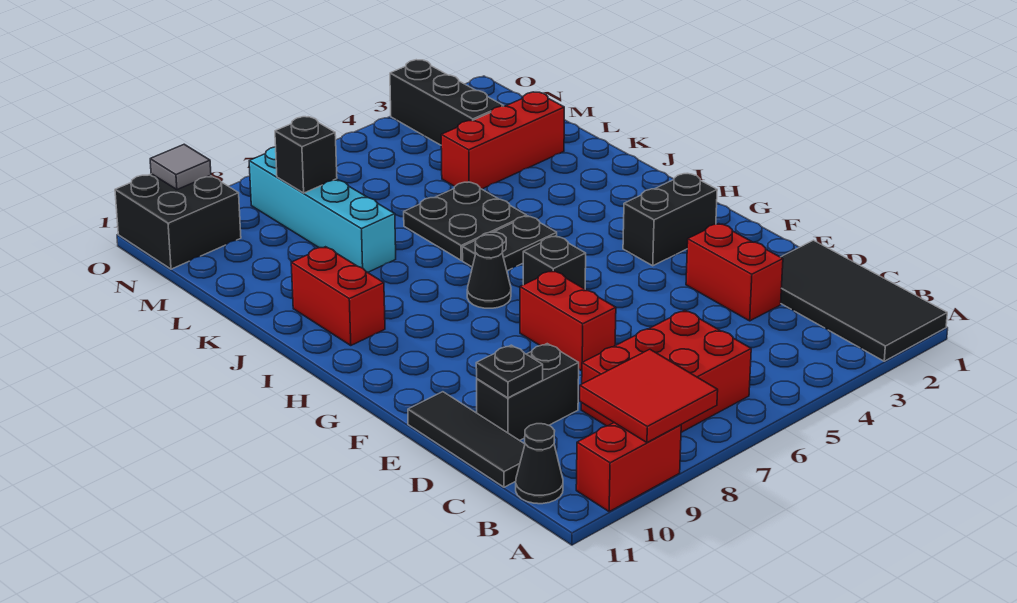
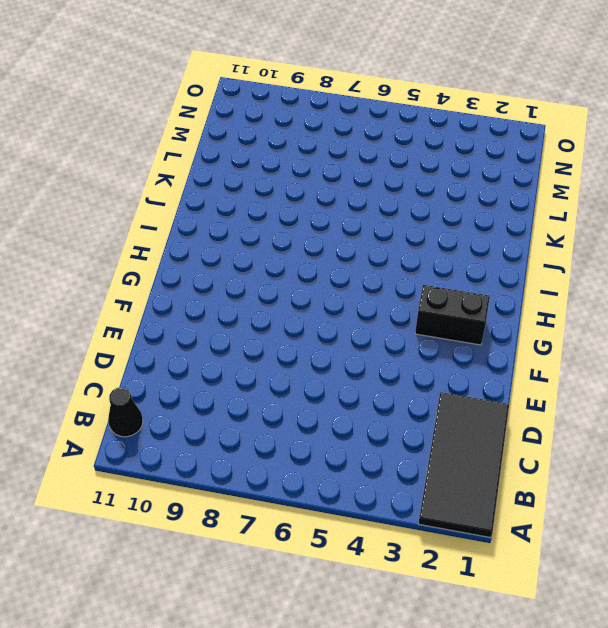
none -> red 1x2 brick [576,423,681,511]
none -> red 2x3 brick [581,310,751,432]
none -> black 1x3 tile [408,392,525,487]

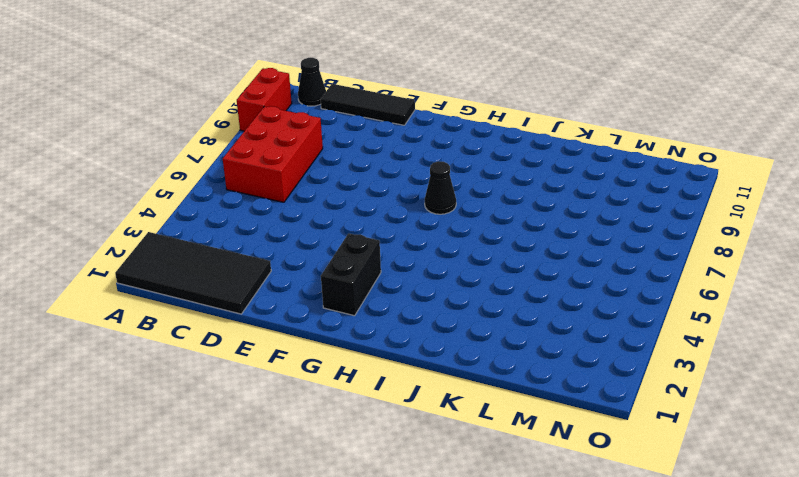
none -> red 1x2 brick [686,224,783,321]
none -> black 1x2 brick [477,344,579,441]
none -> red 1x2 brick [520,271,616,371]

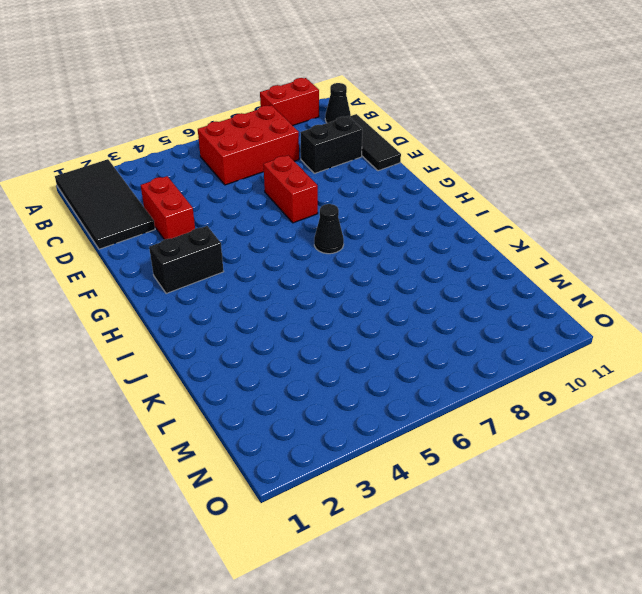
none -> black 1x1 brick [523,236,586,289]
none -> black 1x2 plate [462,216,557,271]
none -> red 1x2 brick [291,247,385,346]

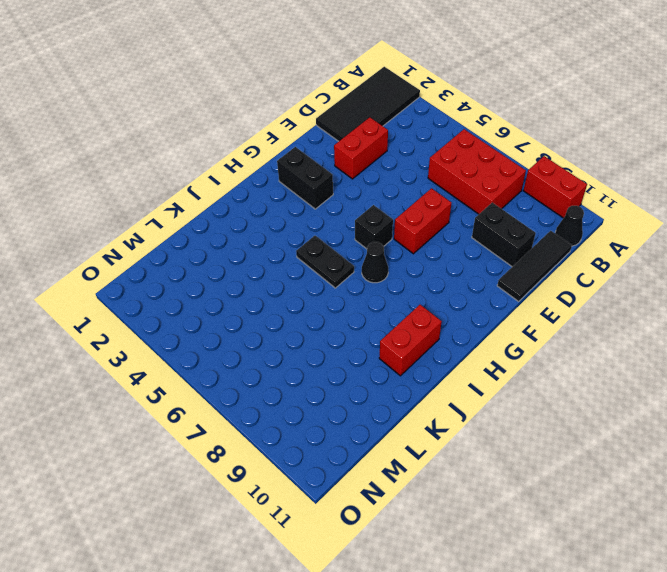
none -> black 2x2 plate [404,182,526,260]
none -> cyan 1x4 brick [249,147,396,272]
none -> red 1x3 brick [441,92,564,189]

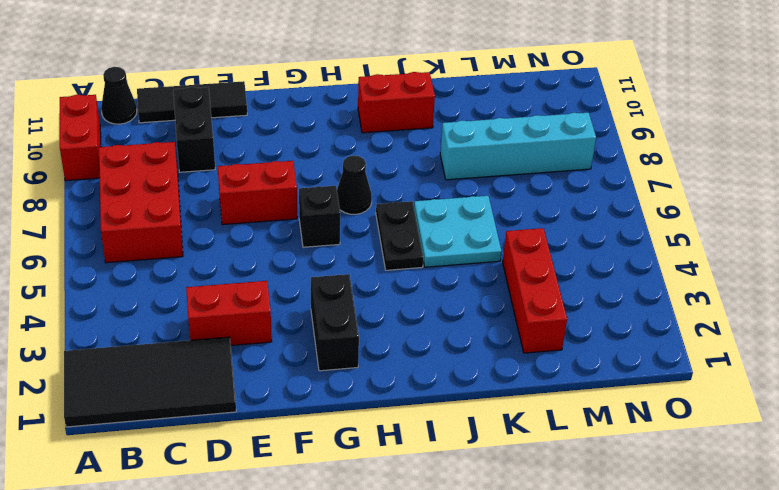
cyan 2x2 plate [414,196,502,267] -> black 2x2 plate [404,182,526,260]
none -> black 1x3 brick [390,60,503,145]
none -> black 2x2 brick [115,174,241,269]
none -> red 2x2 tile [580,349,718,442]

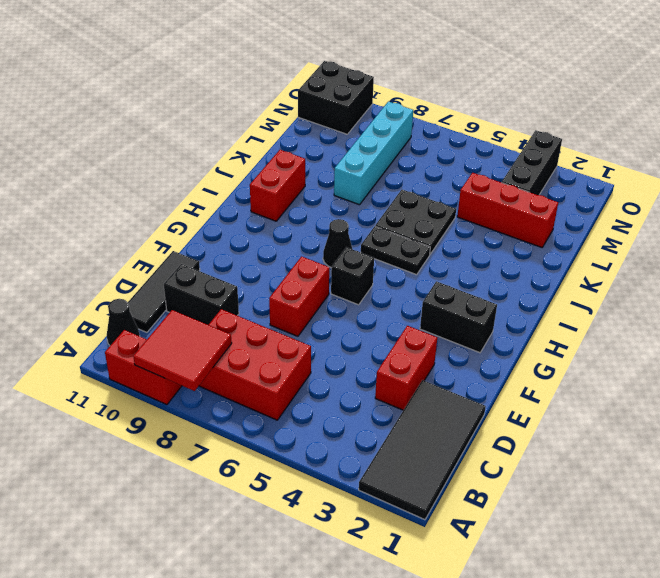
none -> black 1x1 plate [476,345,543,398]
none -> black 1x1 brick [275,117,337,193]
none -> grey 1x1 tile [150,144,211,190]

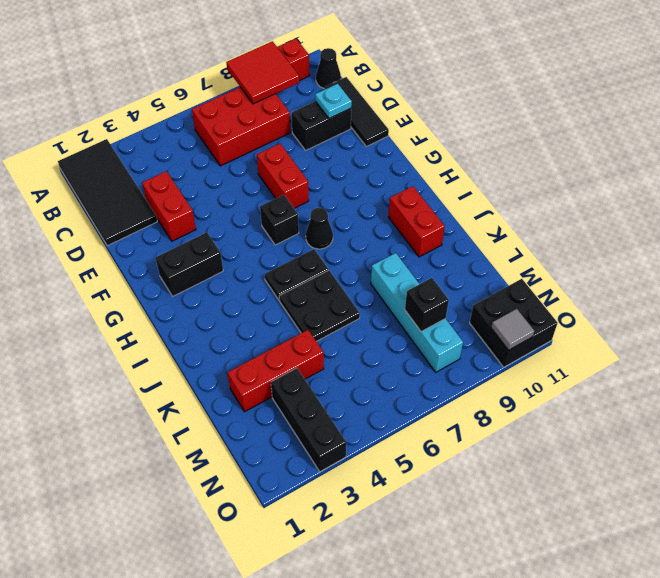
cyan 1x1 plate [315,84,352,118] -> black 1x1 plate [476,345,543,398]

